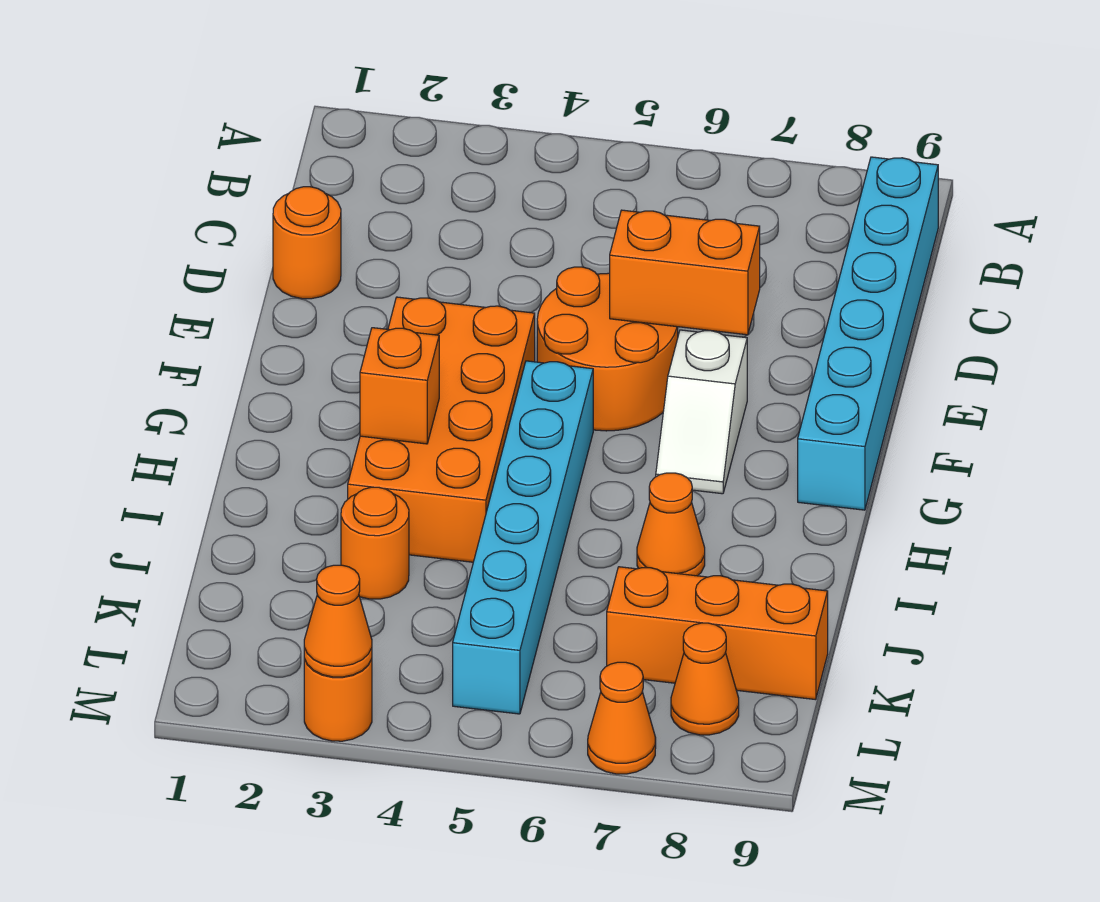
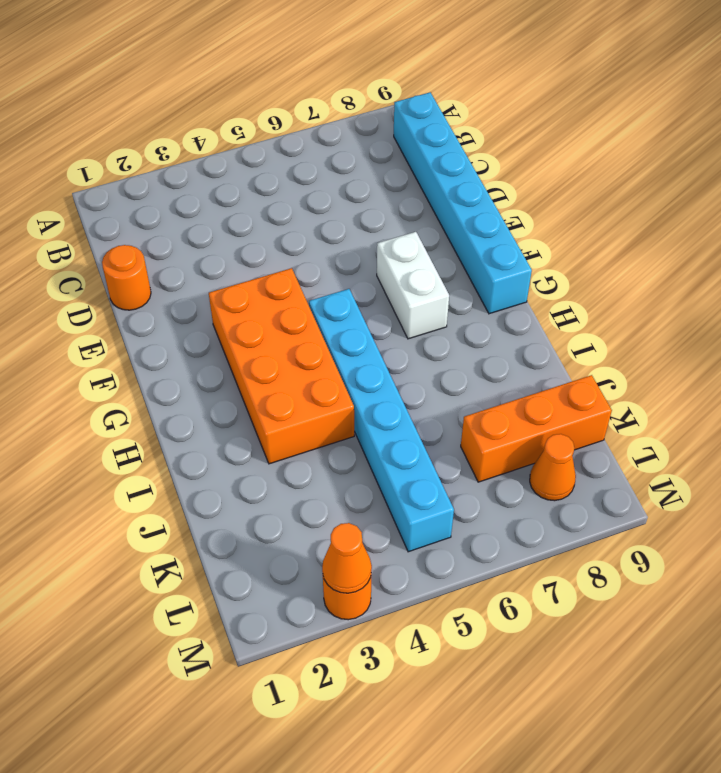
white 1x2 brick [377,232,449,339] -> white 1x2 slope [656,330,747,494]
none -> orange 2x2 round brick [537,267,678,431]
none -> orange 1x1 cone [637,473,705,576]
none -> orange 1x1 round brick [341,487,409,599]

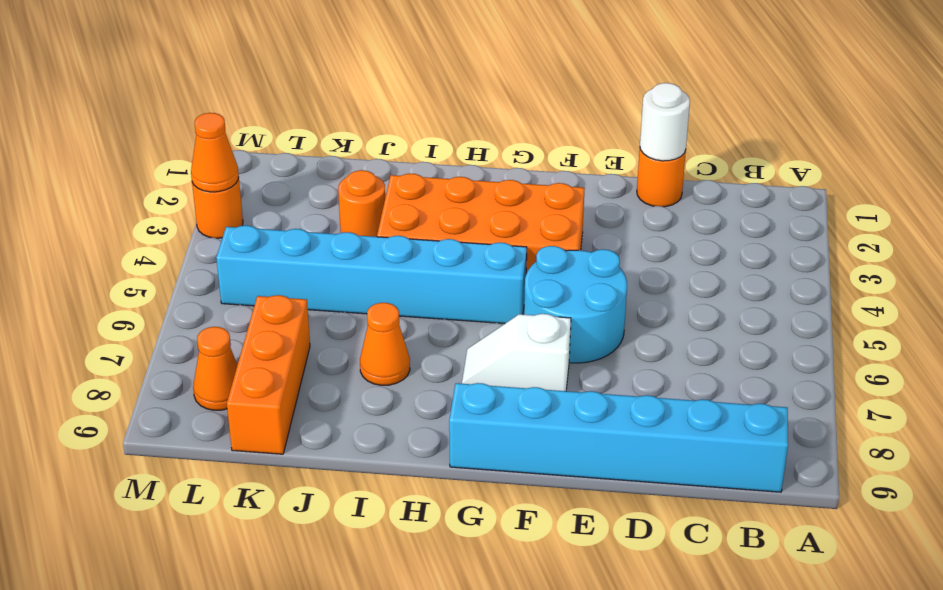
white 1x1 round brick [640,83,690,161] -> none
cyan 2x2 round brick [524,246,627,363] -> orange 2x2 round brick [537,267,678,431]
none -> orange 1x1 cone [588,662,656,774]
none -> orange 1x2 brick [610,210,760,335]
none -> orange 1x1 brick [360,328,439,444]

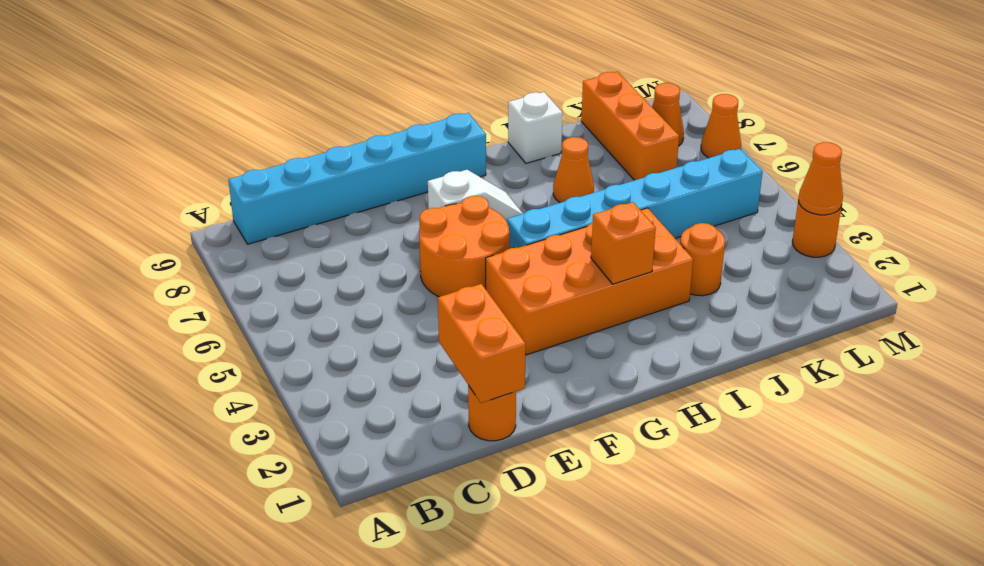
orange 1x2 brick [438,284,526,403] -> orange 1x2 brick moved to [610,210,760,335]
white 1x1 brick [508,92,563,163] -> none

